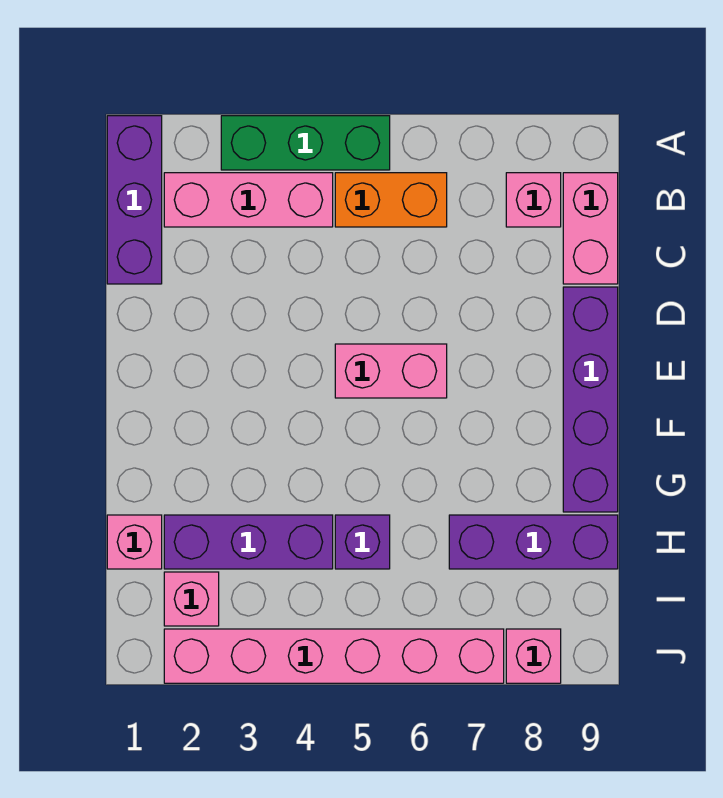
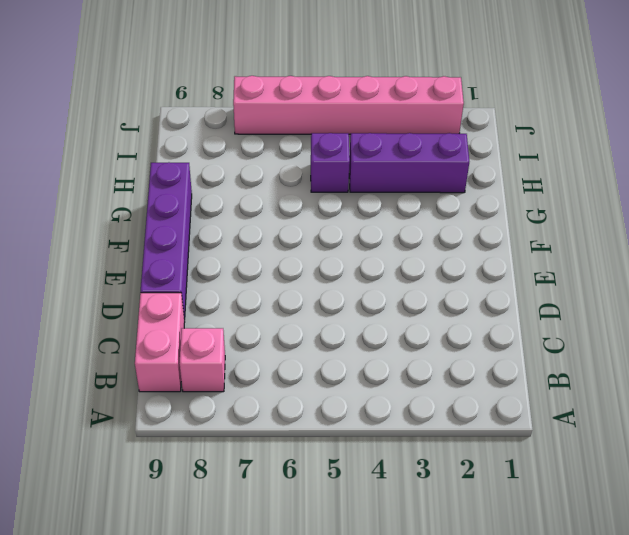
none -> purple 1x3 brick [107,116,162,284]
none -> green 1x3 brick [221,116,390,170]
none -> pink 1x3 brick [164,173,333,227]

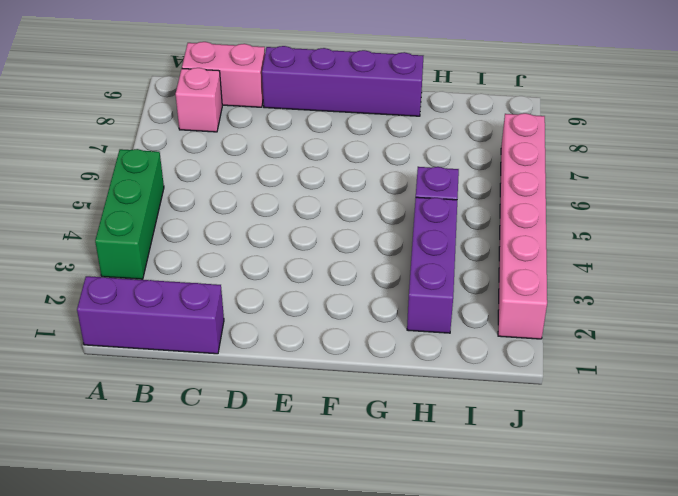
none -> pink 1x3 brick [164,173,333,227]
none -> orange 1x2 brick [335,173,447,227]
none -> pink 1x2 brick [335,344,447,398]

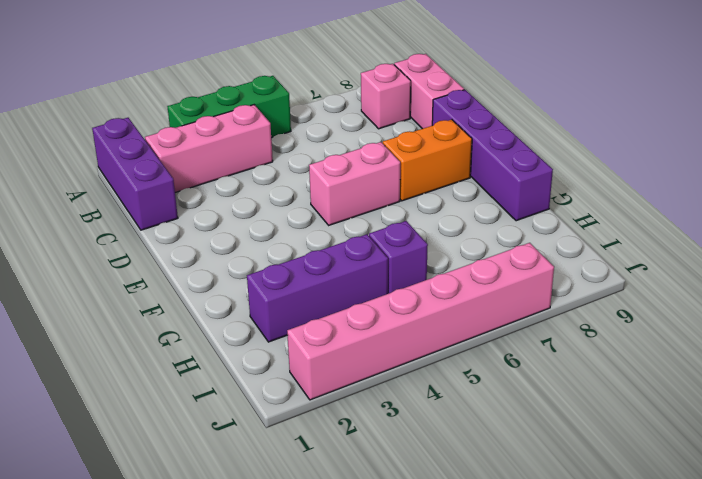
orange 1x2 brick [383,120,472,201] -> orange 1x2 brick moved to [335,173,447,227]
none -> pink 1x1 brick [107,515,162,569]
none -> purple 1x3 brick [449,515,618,569]
none -> pink 1x1 brick [164,572,219,626]

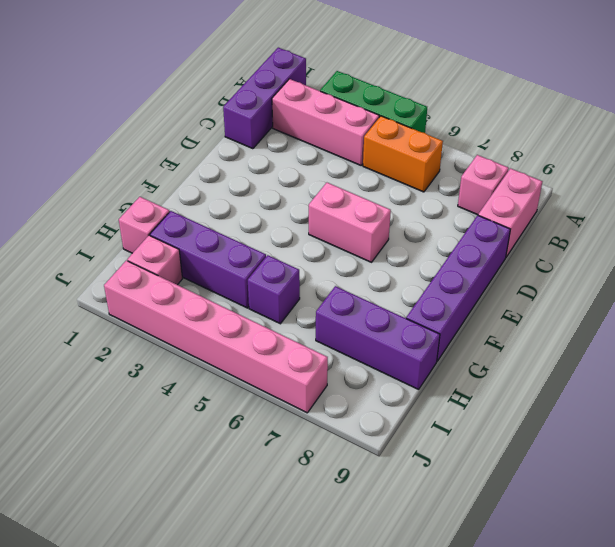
none -> pink 1x1 brick [506,629,561,683]

